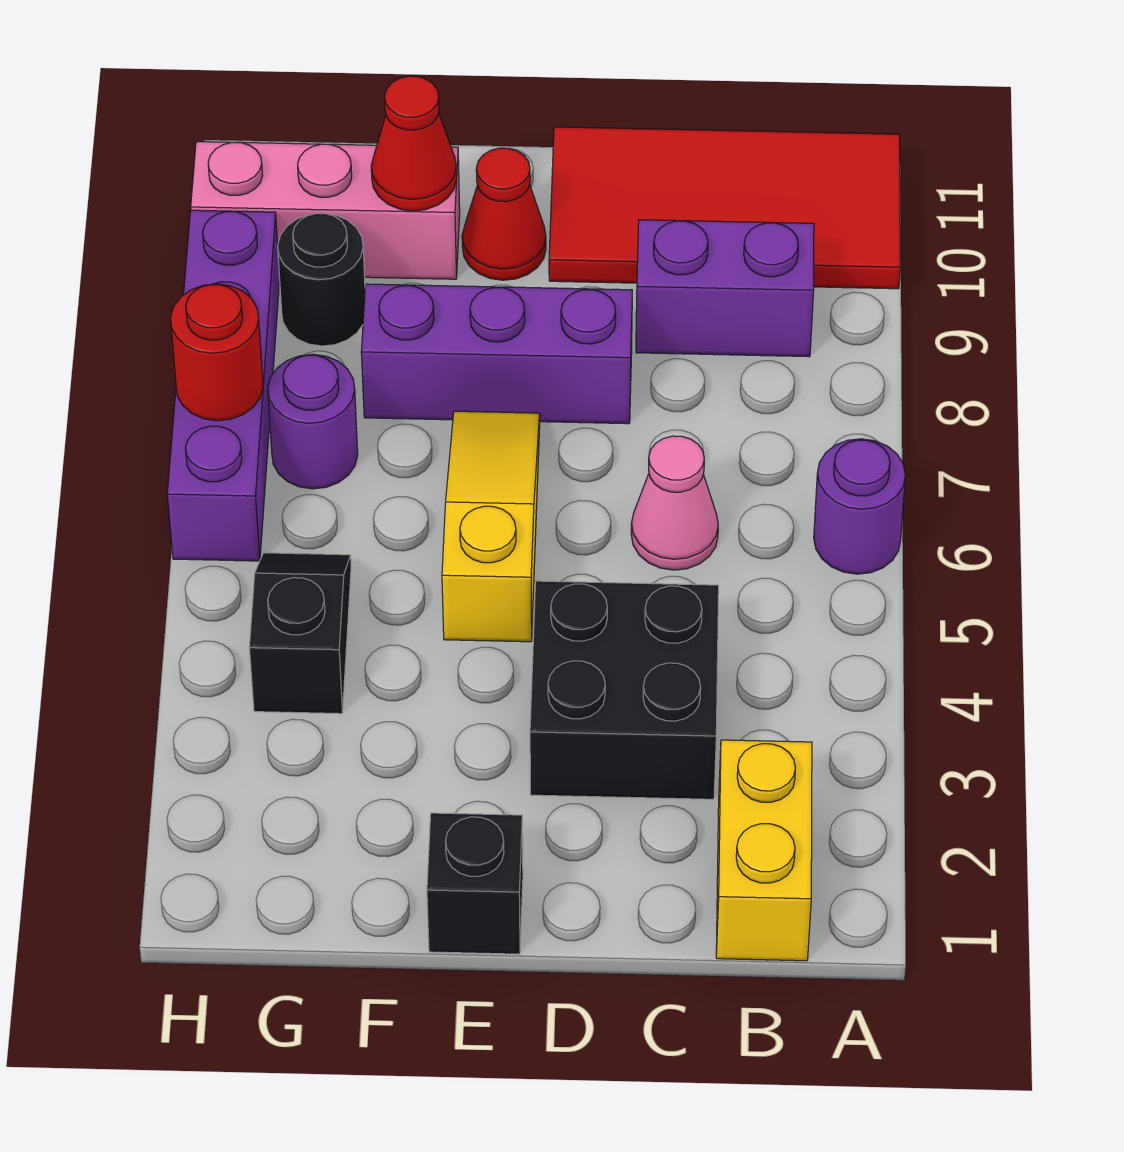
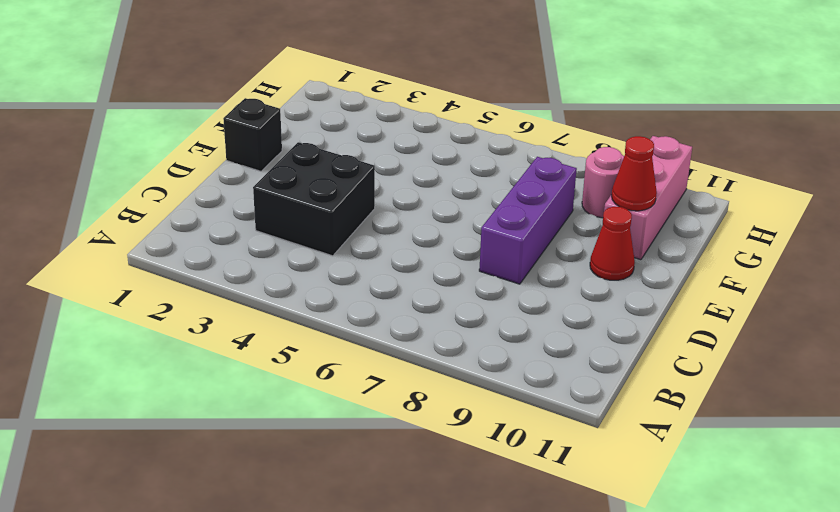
pink 1x1 round brick [582,147,624,218] -> black 1x1 round brick [278,213,365,346]
none -> purple 1x1 round brick [814,439,906,574]
none -> red 2x4 tile [549,127,900,289]
none -> yellow 1x2 brick [716,740,812,961]

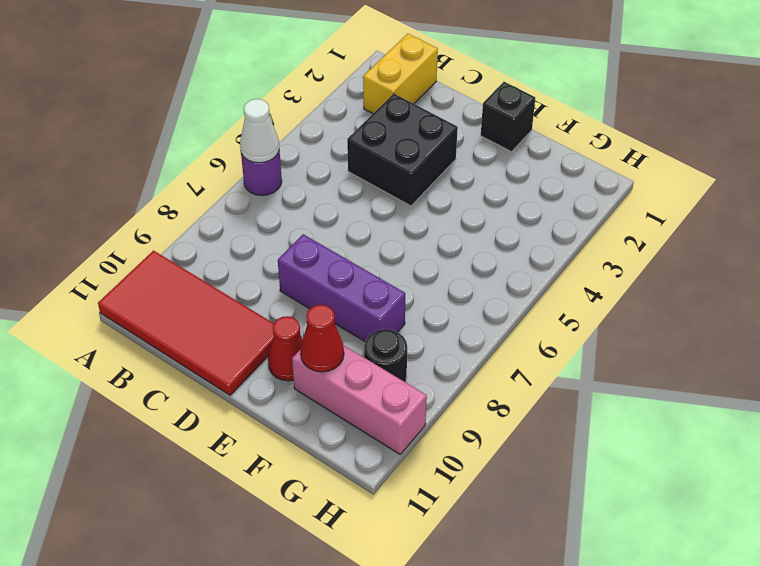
white 1x1 cone [240,99,279,163] -> none
none -> purple 1x2 brick [636,220,814,357]
none -> pink 1x1 cone [631,436,718,570]
none -> yellow 1x3 slope [442,411,540,642]

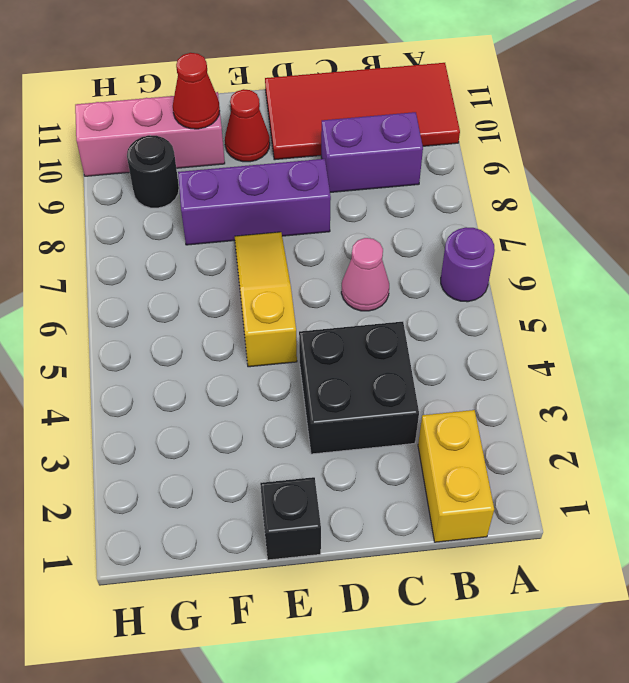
none -> black 1x2 slope [249,553,351,714]
none -> purple 1x1 round brick [268,354,358,489]
none -> purple 1x4 brick [167,210,280,561]

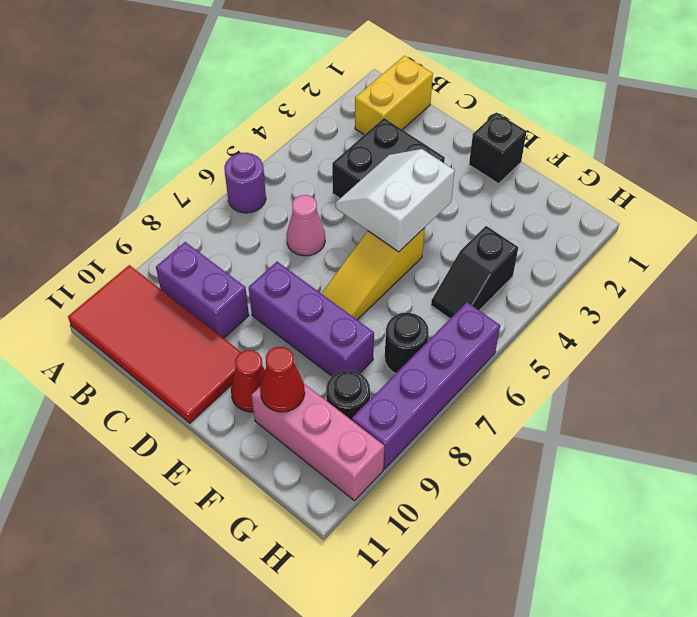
white 2x2 slope [336,149,455,252] -> none
black 1x1 round brick [385,313,429,373] -> purple 1x1 round brick [268,354,358,489]
none -> red 1x1 round brick [170,284,263,421]

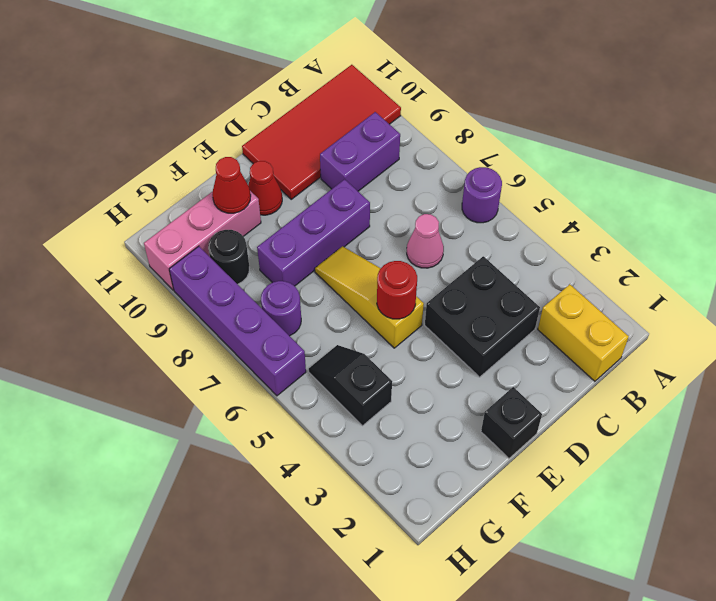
red 1x1 round brick [377,261,417,319] -> red 1x1 round brick moved to [170,284,263,421]

